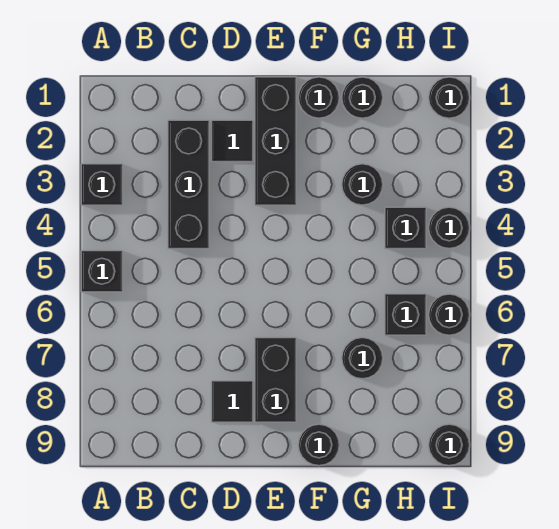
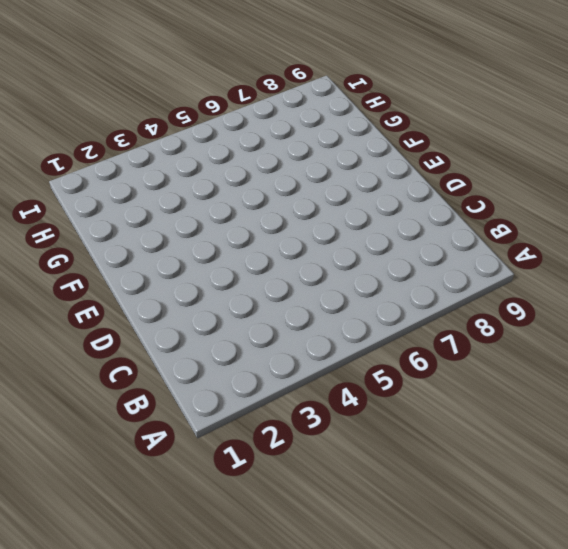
none -> black 1x1 brick [81,164,123,205]
none -> black 1x1 brick [81,251,123,292]
none -> black 1x3 brick [168,120,209,249]

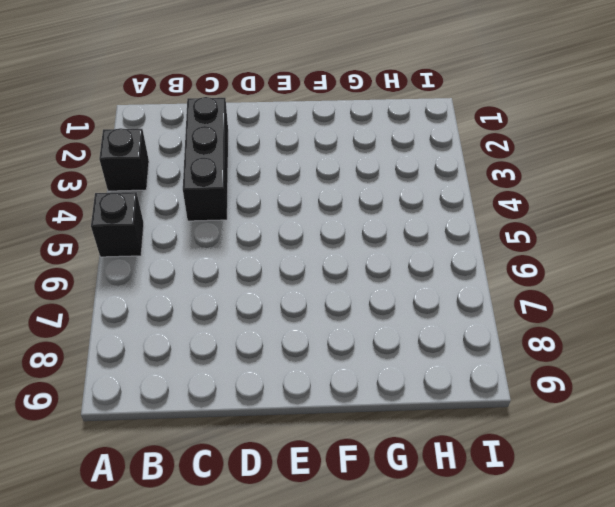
none -> black 1x1 tile [212,120,253,162]
none -> black 1x1 tile [212,381,253,422]
none -> black 1x3 brick [255,77,296,205]

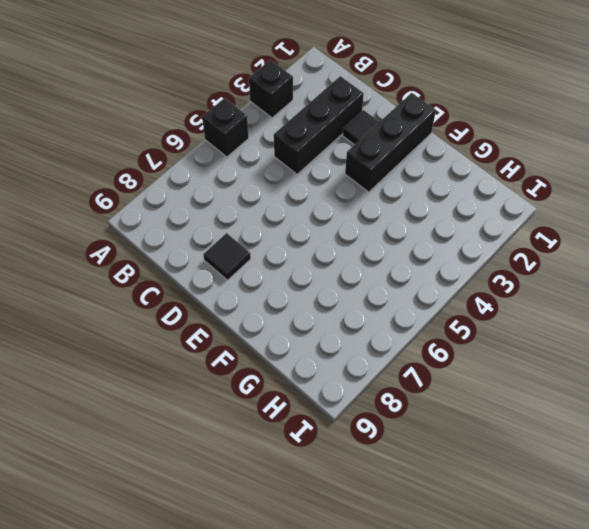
none -> black 1x2 brick [255,338,296,422]
none -> black 1x1 round brick [298,77,340,118]
none -> black 1x1 round brick [298,424,340,466]

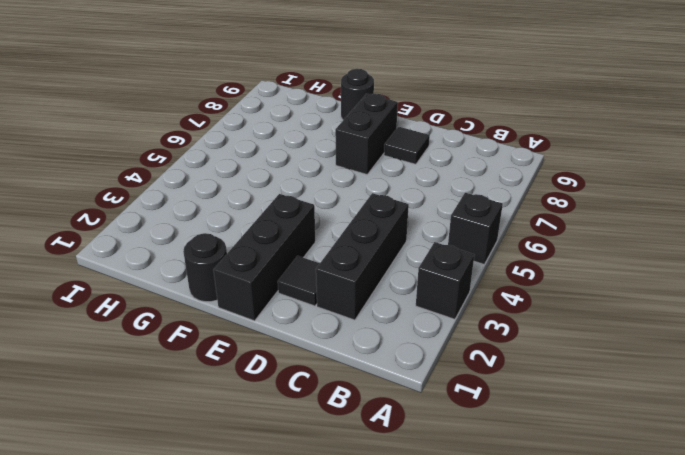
none -> black 1x1 round brick [342,77,383,118]
none -> black 1x1 round brick [342,164,383,205]
none -> black 1x1 round brick [342,338,383,379]

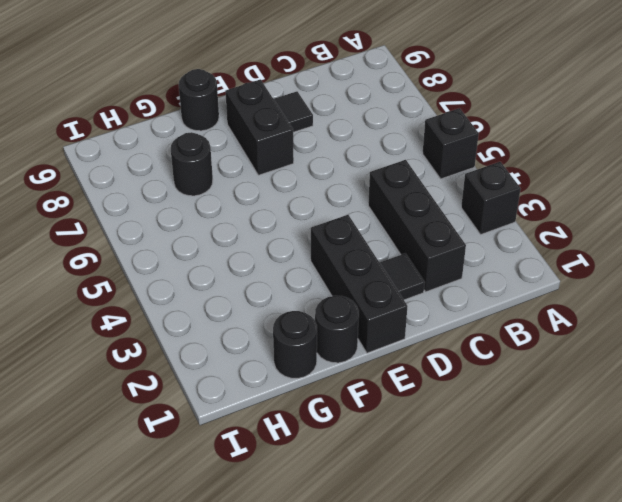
none -> black 1x1 round brick [342,164,383,205]
none -> black 1x1 brick [385,207,426,249]
none -> black 1x1 brick [385,294,426,335]

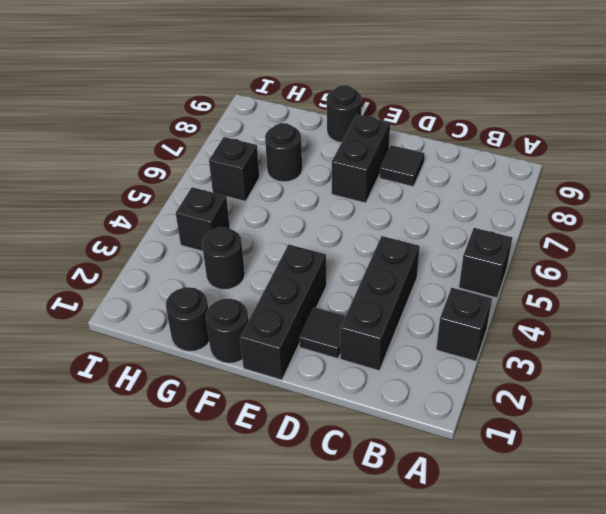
none -> black 1x1 round brick [429,77,470,118]
none -> black 1x1 round brick [429,207,470,249]
none -> black 1x1 round brick [429,294,470,335]

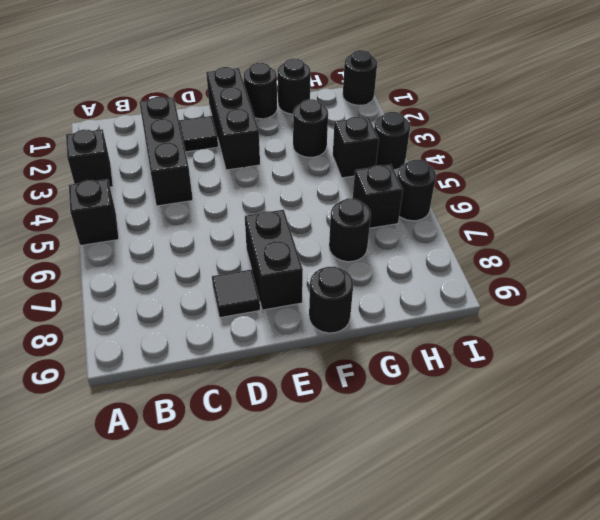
none -> black 1x1 round brick [429,424,470,466]

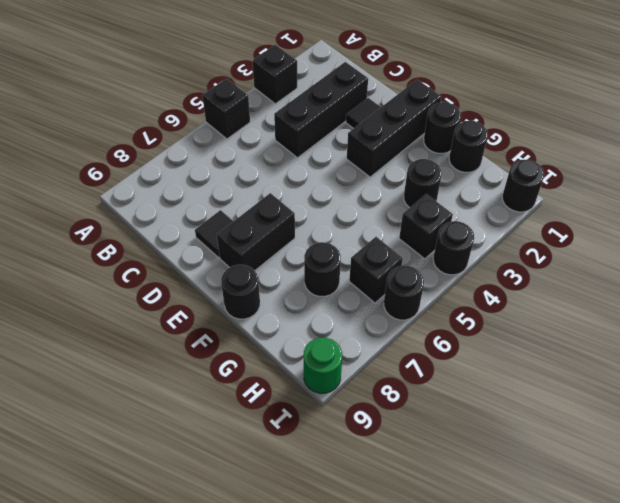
green 1x1 round brick [304,338,342,393] -> black 1x1 round brick [429,424,470,466]

